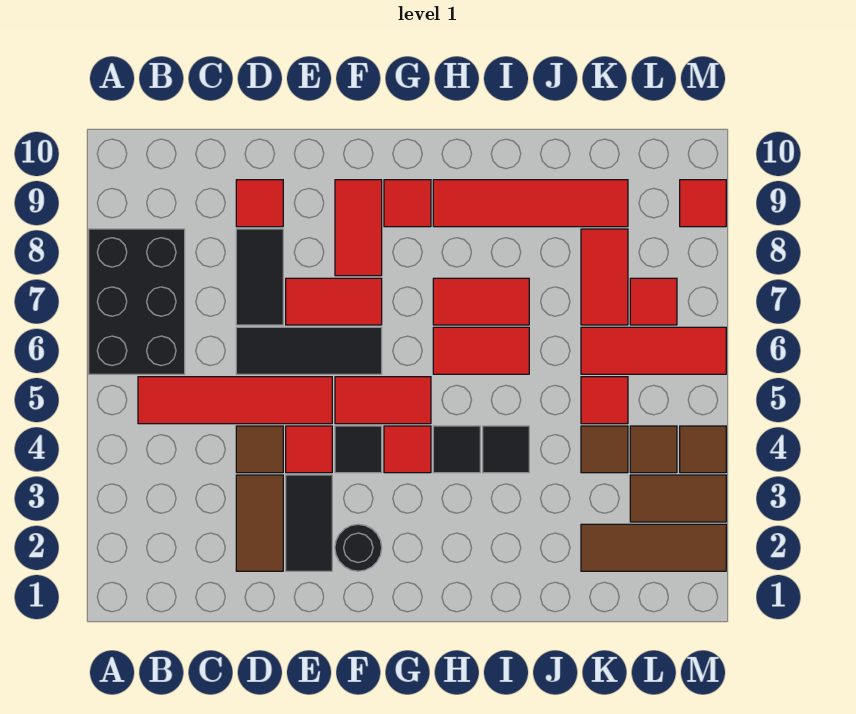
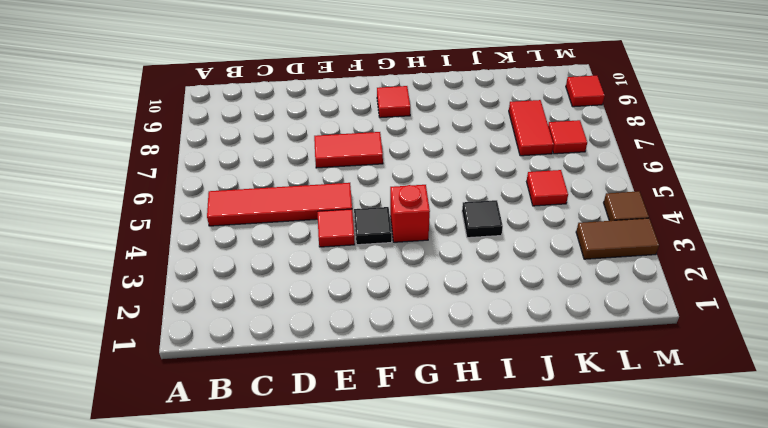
red 1x1 brick [390,185,430,242] -> red 1x1 tile [384,426,431,473]
none -> black 2x3 brick [89,229,185,374]
none -> brown 1x2 tile [236,475,283,571]
none -> brown 1x1 tile [236,426,283,473]
none -> black 1x3 tile [236,327,382,374]

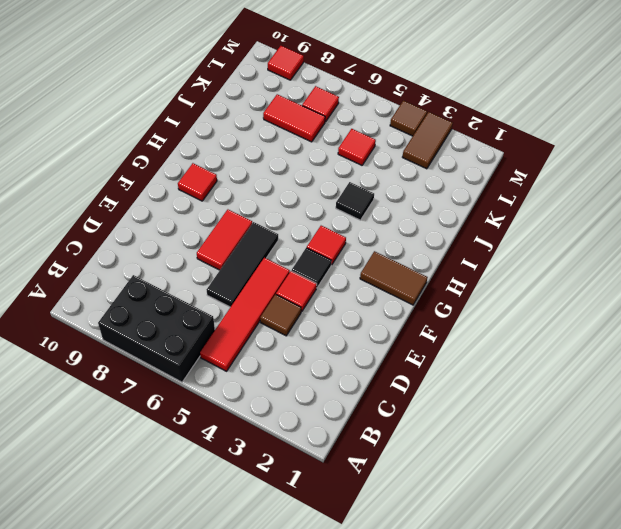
brown 1x2 tile [360,251,428,305] -> brown 1x2 tile moved to [236,475,283,571]
none -> black 1x2 tile [236,229,283,325]
none -> red 1x1 tile [236,180,283,227]
none -> black 1x2 tile [286,475,332,571]
none -> black 1x1 round brick [335,524,382,571]

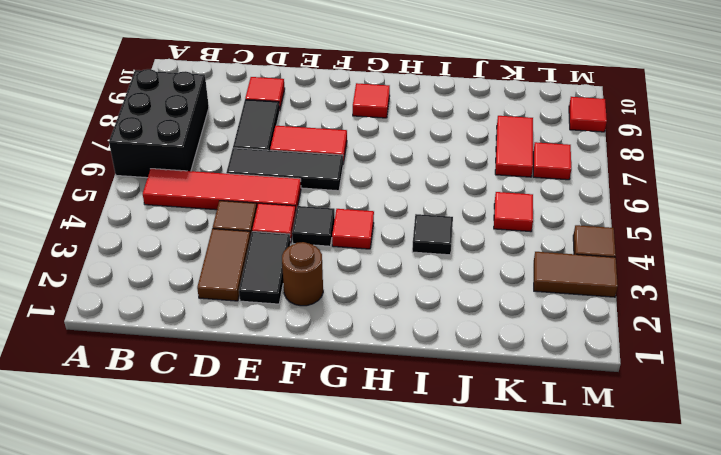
brown 1x1 round brick [282,242,323,306] -> black 1x1 round brick [335,524,382,571]
none -> red 1x2 tile [335,377,431,424]
none -> red 1x2 tile [335,180,382,276]
none -> black 1x1 tile [433,426,480,473]
none -> red 1x2 tile [433,327,529,374]

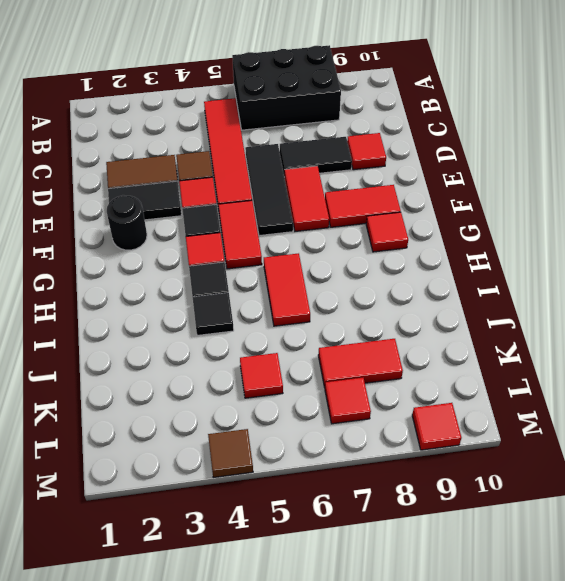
none -> red 1x2 tile [433,278,529,325]
none -> red 1x4 tile [433,180,628,227]
none -> brown 1x3 tile [581,524,726,571]
none -> brown 1x1 tile [581,426,628,473]

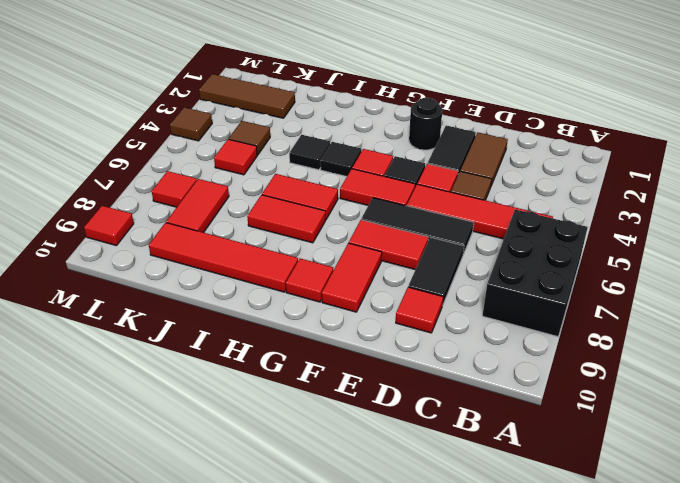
none -> red 1x3 tile [581,327,726,374]
none -> brown 1x2 tile [630,475,726,522]
none -> brown 1x1 tile [630,426,677,473]

